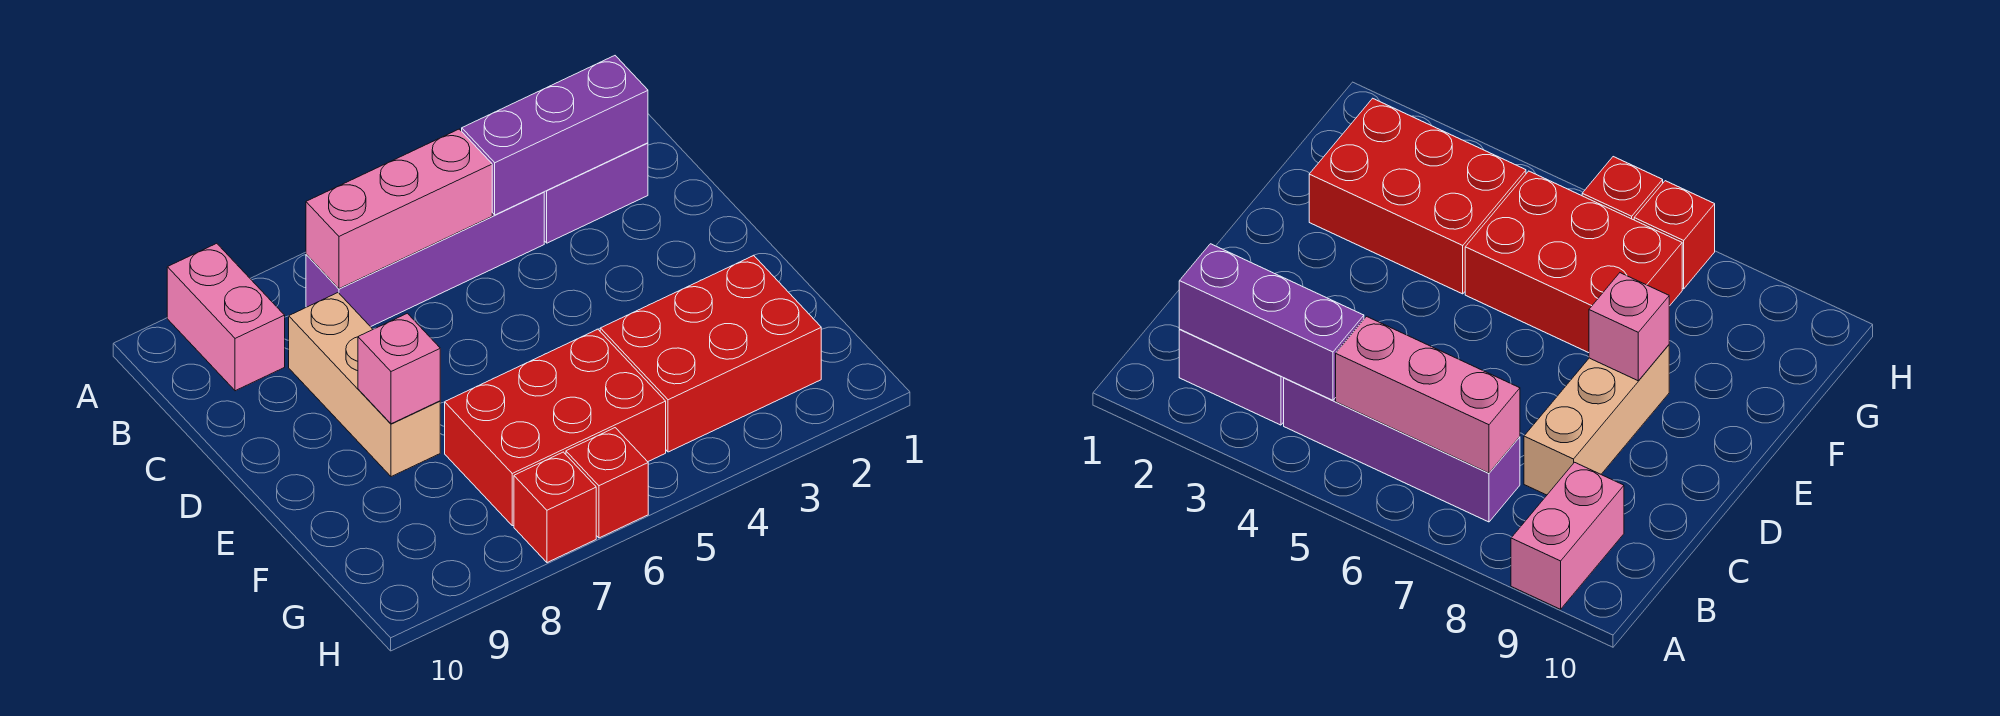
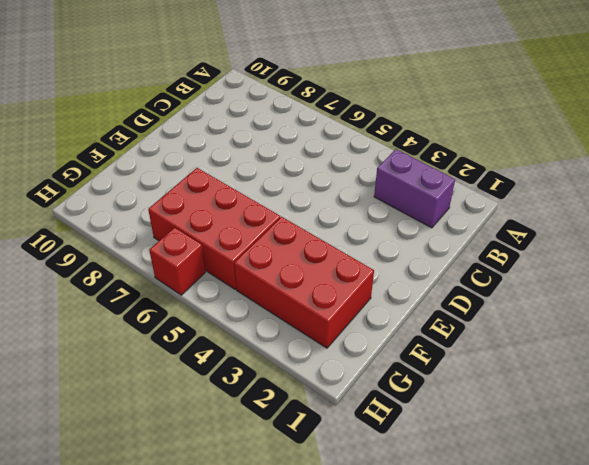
none -> pink 1x2 brick [167,243,285,391]
none -> purple 1x4 brick [306,192,544,327]

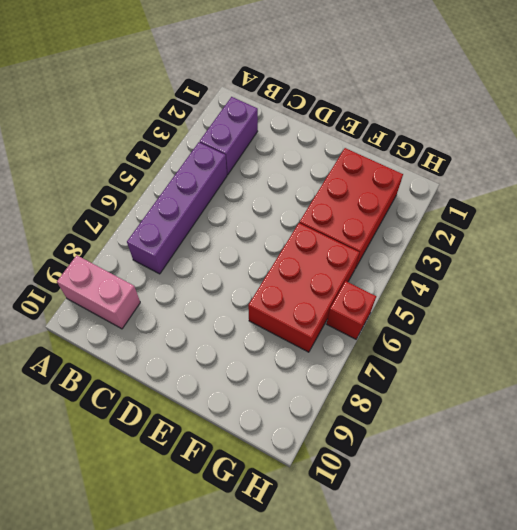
none -> tan 1x3 brick [289,293,440,477]
none -> red 1x1 brick [514,452,596,563]

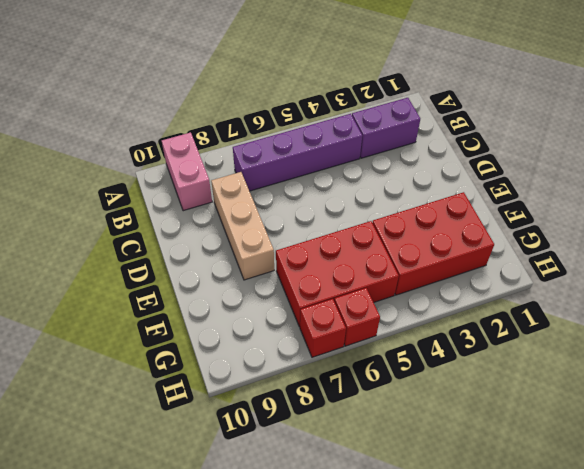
none -> purple 1x3 brick [462,56,648,215]
none -> pink 1x3 brick [306,129,492,289]

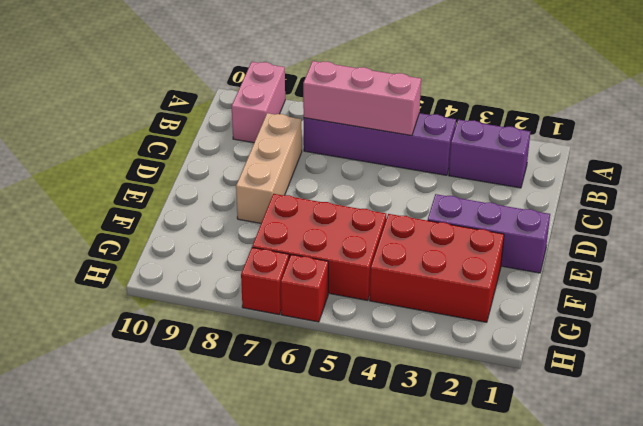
purple 1x3 brick [428,194,550,273] -> purple 1x3 brick moved to [462,56,648,215]
none -> pink 1x1 brick [358,313,440,424]

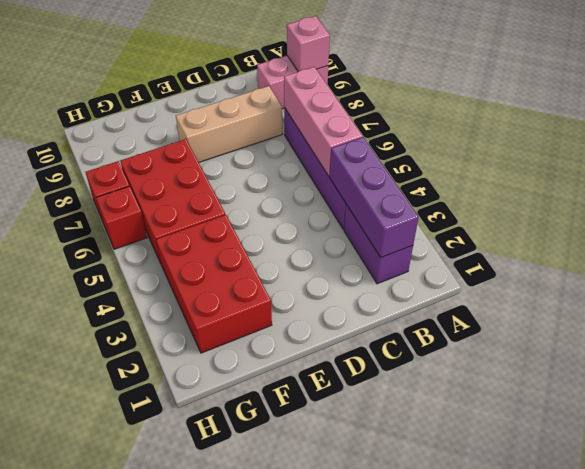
pink 1x1 brick [287,16,330,72] -> pink 1x1 brick moved to [358,313,440,424]

